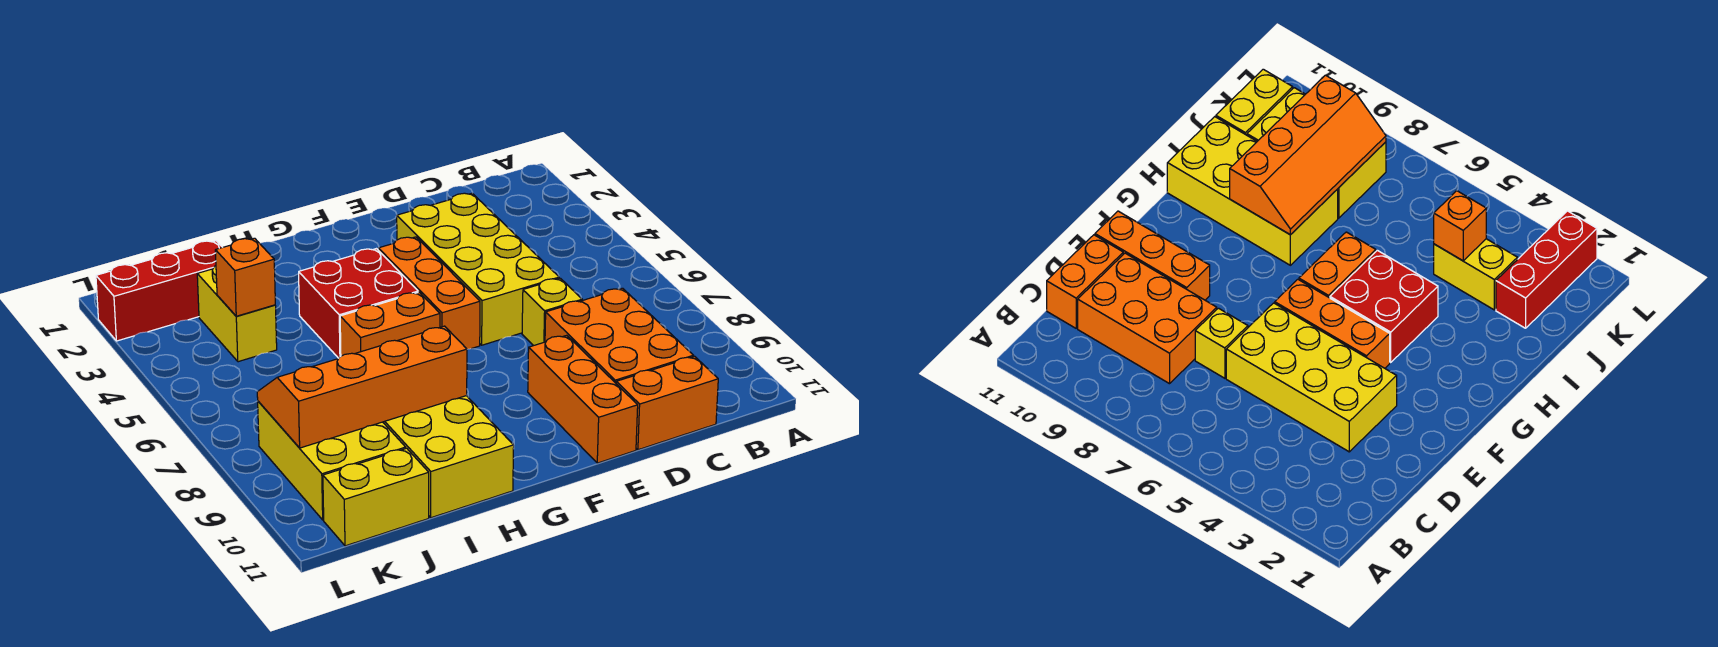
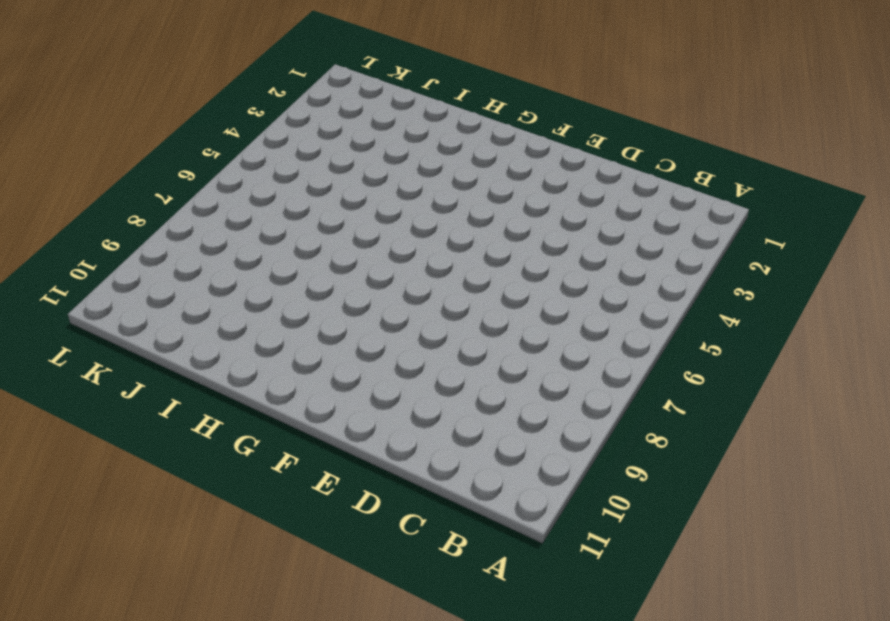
none -> orange 2x3 brick [545,288,693,383]
none -> orange 1x2 brick [616,356,718,450]
none -> yellow 2x4 brick [397,193,559,345]

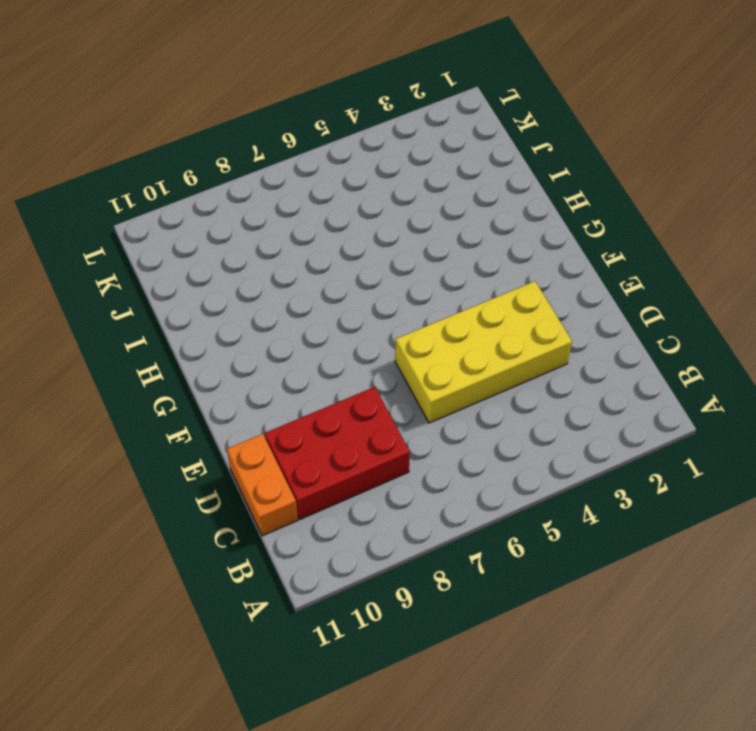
red 2x3 brick [265,387,410,519] -> orange 2x3 brick [545,288,693,383]
none -> yellow 1x1 brick [522,278,582,346]
none -> orange 1x3 brick [528,335,638,463]
none -> orange 1x3 brick [378,237,480,349]

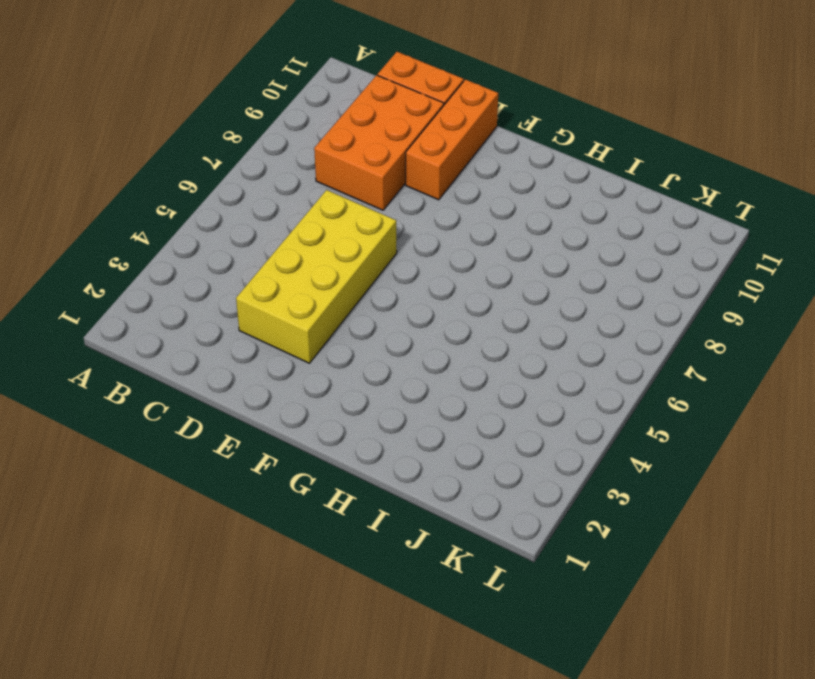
none -> yellow 1x1 brick [522,278,582,346]
none -> orange 1x3 brick [378,237,480,349]
none -> red 2x2 brick [299,249,418,358]

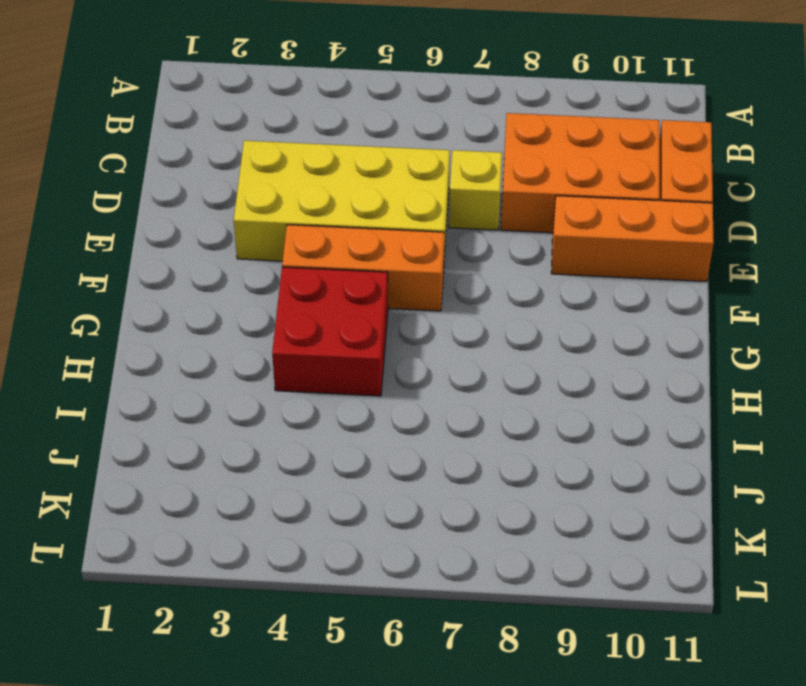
none -> orange 1x2 brick [340,292,440,356]
none -> yellow 2x4 brick [383,396,514,518]
none -> red 1x3 brick [96,241,222,341]

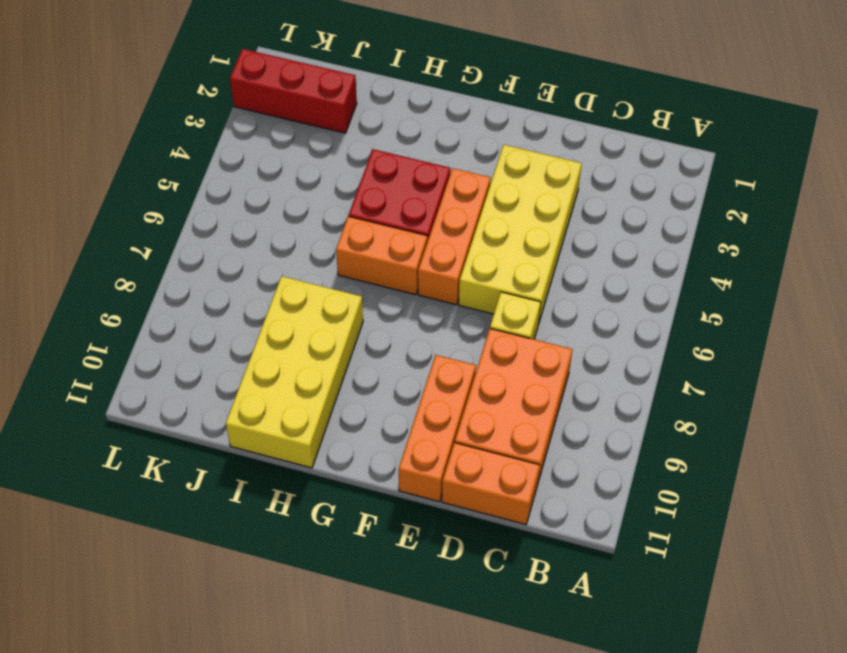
none -> yellow 1x2 brick [197,266,277,362]
none -> yellow 2x3 brick [258,401,406,520]
none -> yellow 1x2 brick [323,448,429,546]

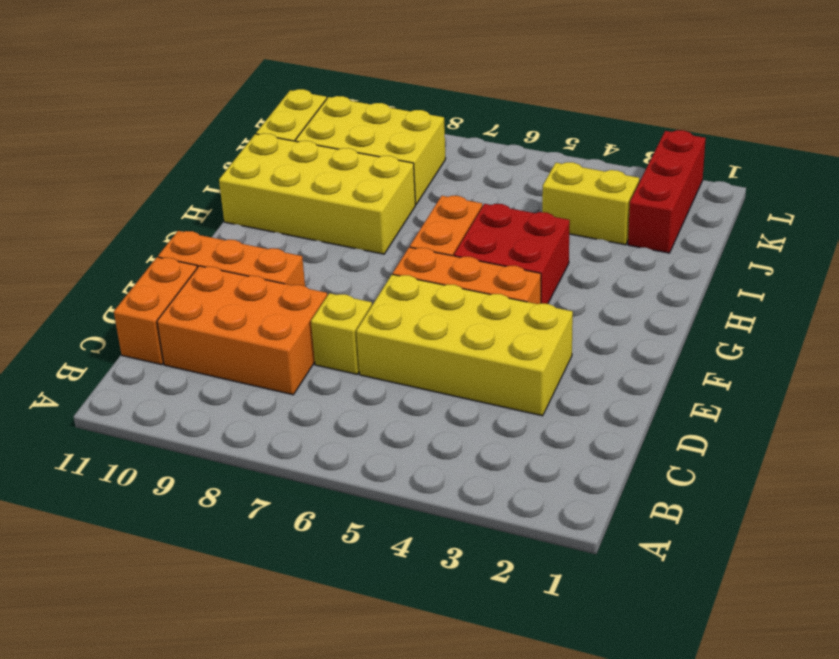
none -> orange 2x4 slope [257,326,467,448]
none -> orange 1x1 brick [215,238,275,316]

